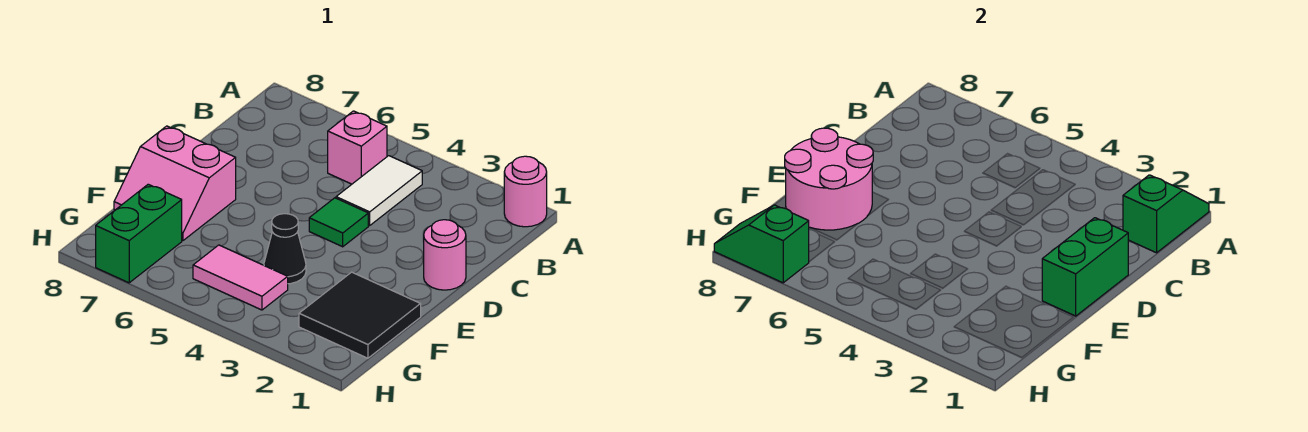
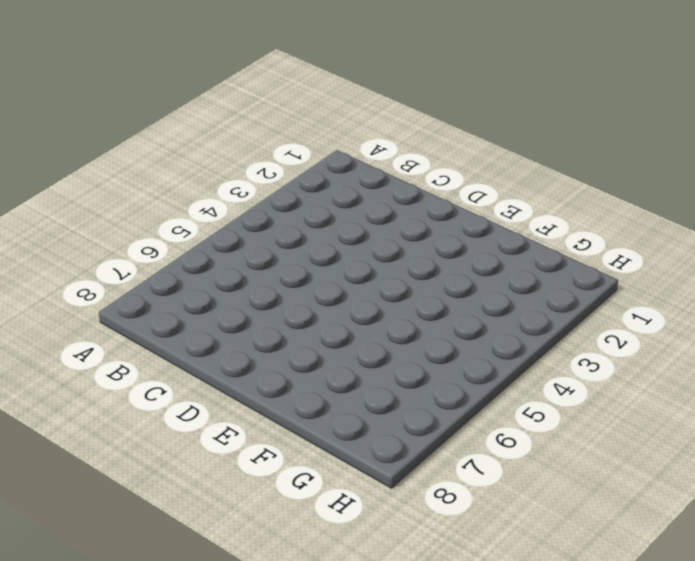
none -> pink 1x1 round brick [504,156,547,227]
none -> white 1x2 tile [336,156,422,226]
none -> pink 1x1 brick [328,111,387,184]

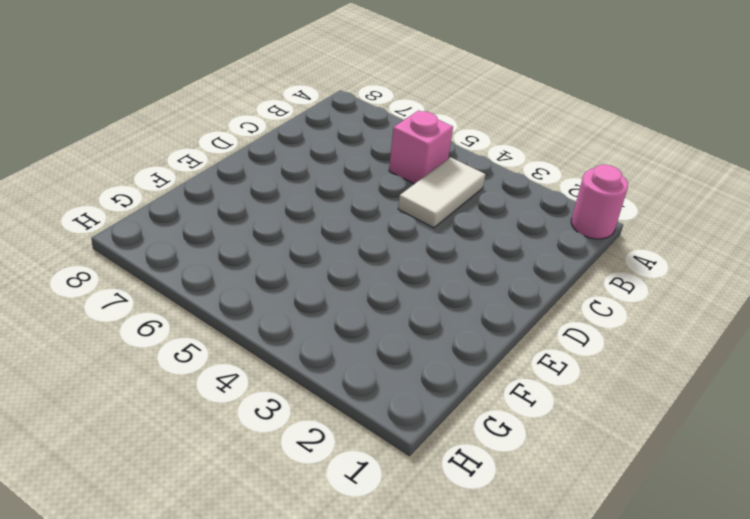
none -> pink 1x1 round brick [424,220,466,290]
none -> green 1x1 tile [309,198,368,247]
none -> pink 2x2 slope [114,126,236,241]

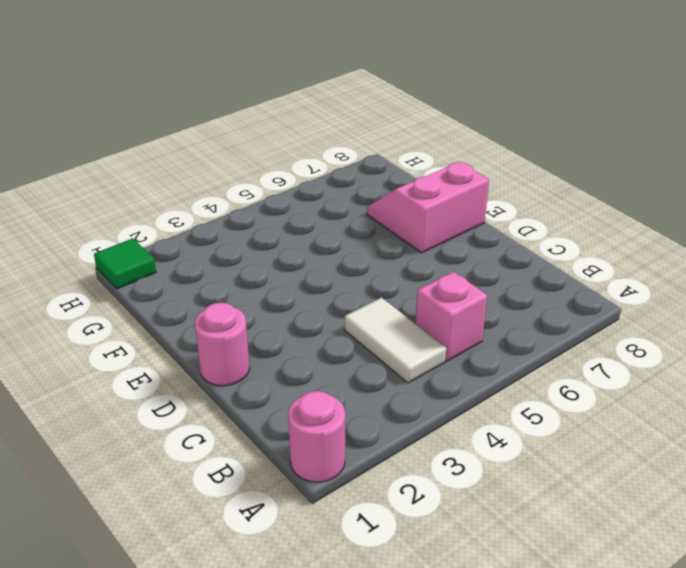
green 1x1 tile [94,238,156,289] -> green 1x1 tile moved to [309,198,368,247]
none -> black 2x2 tile [299,272,421,358]
none -> black 1x1 cone [264,214,306,284]
none -> pink 1x2 tile [193,245,288,310]

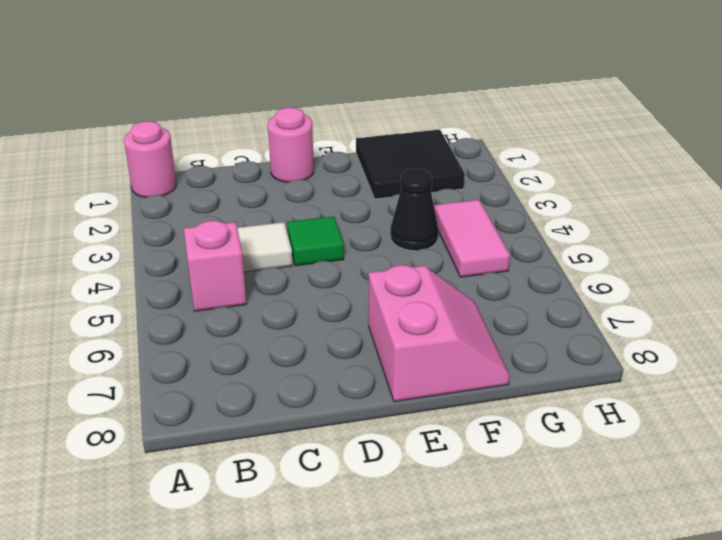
none -> green 1x2 brick [96,184,182,283]
none -> green 1x2 slope [1123,175,1209,253]
none -> green 1x2 brick [1042,218,1128,316]

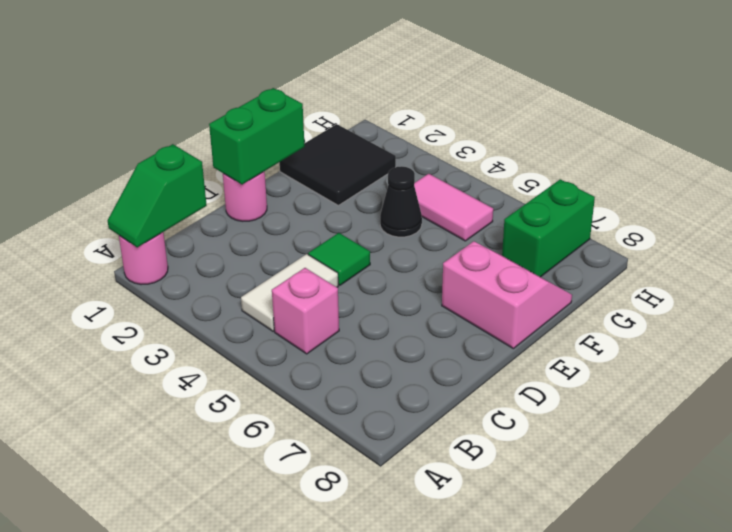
none -> pink 2x2 round brick [785,128,873,230]
none -> green 1x2 slope [714,205,809,283]

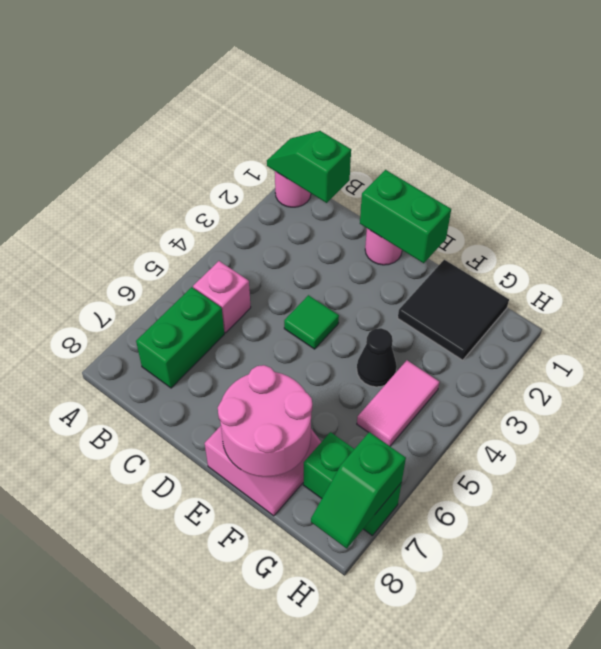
green 1x2 brick [136,287,224,388] -> none
none -> white 1x2 tile [336,156,422,226]

